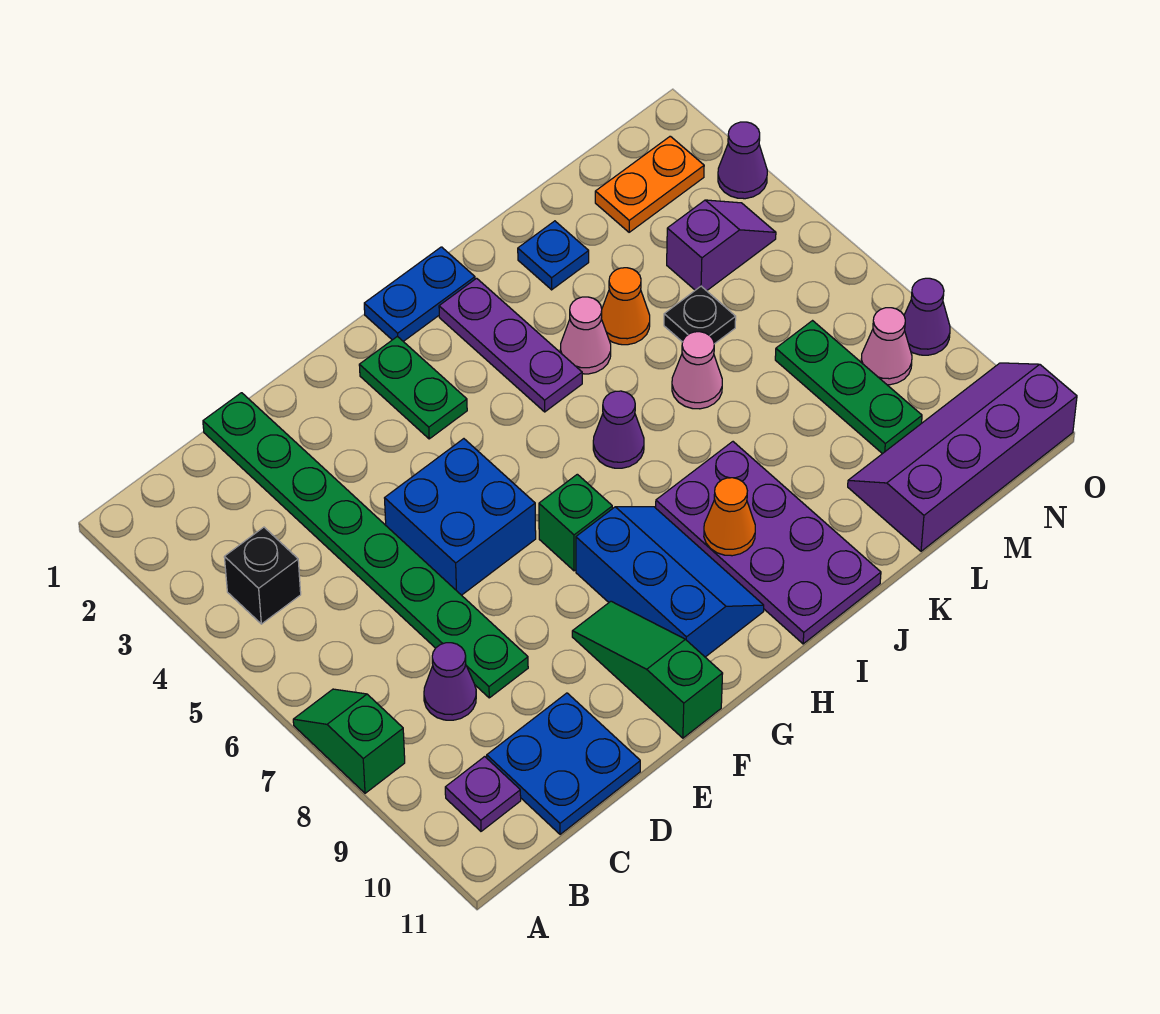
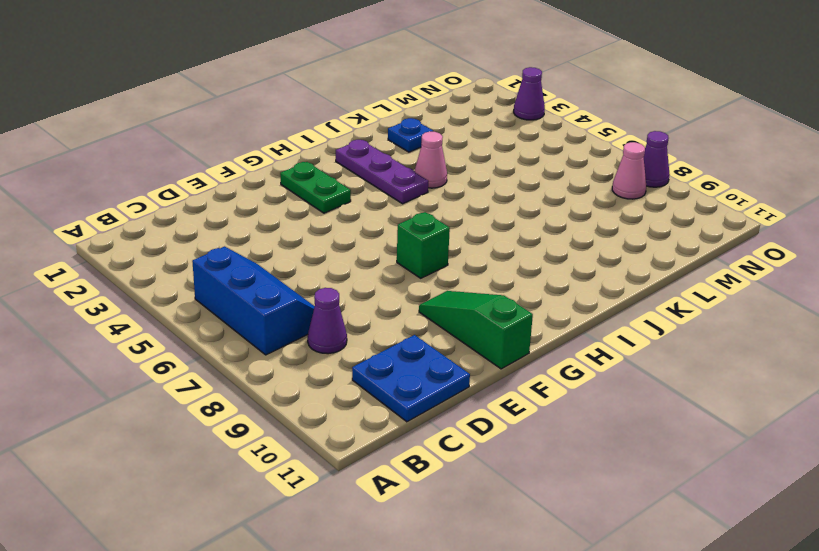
blue 2x3 slope [192,246,315,355] -> blue 2x3 slope moved to [576,507,764,657]
none -> green 1x2 slope [293,689,405,793]
none -> black 1x1 brick [224,527,301,624]
none -> purple 1x1 plate [445,757,521,831]

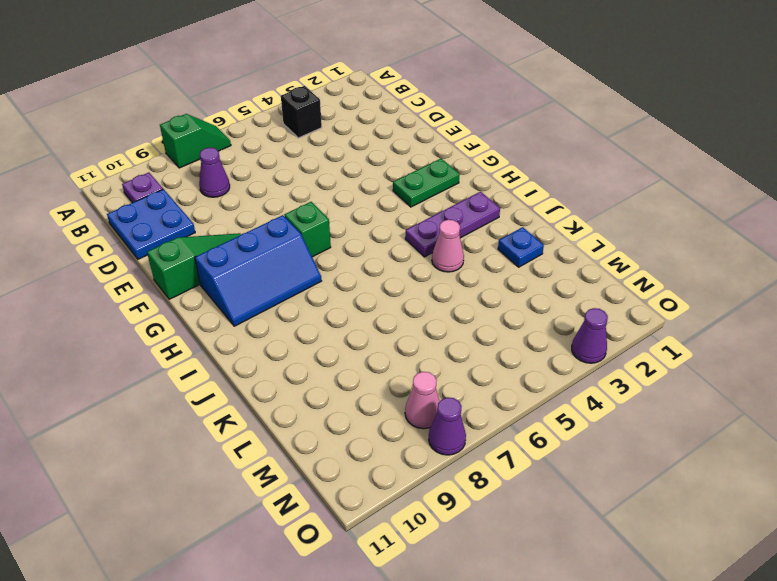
none -> green 1x8 plate [203,393,528,698]
none -> blue 2x2 brick [385,439,536,595]
none -> blue 1x2 plate [364,247,475,341]

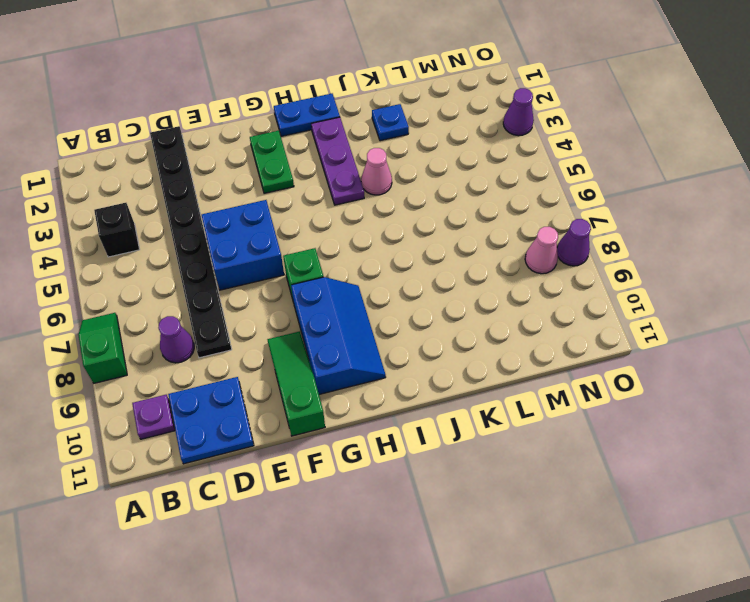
black 1x8 plate [150,126,232,358] -> green 1x8 plate [203,393,528,698]
none -> purple 1x1 cone [593,391,644,468]
none -> purple 2x4 plate [656,442,881,644]
none -> orange 1x1 cone [601,268,650,345]

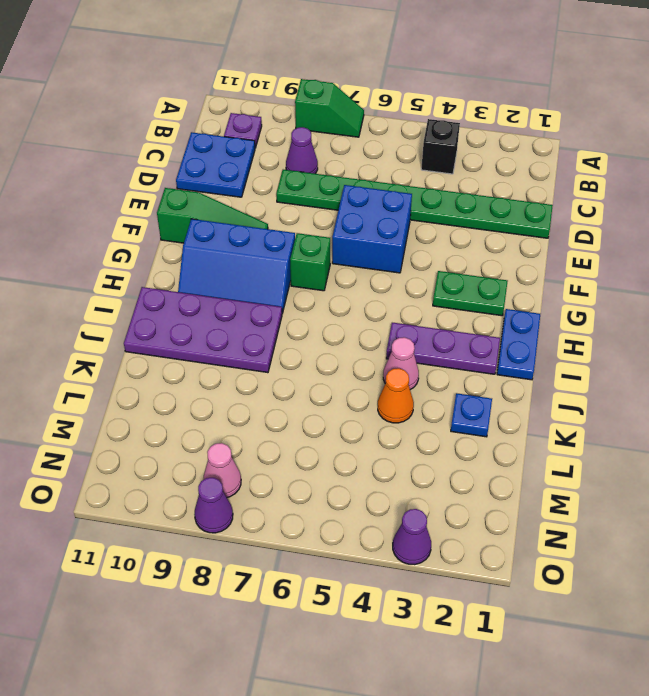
none -> purple 1x1 cone [593,391,644,468]
none -> pink 1x1 cone [672,332,722,409]
none -> black 1x1 plate [664,286,736,344]

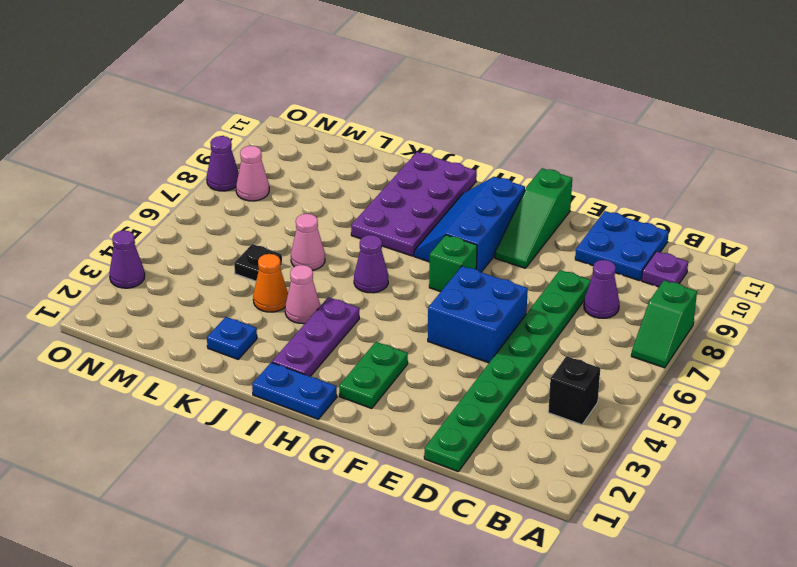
none -> purple 2x4 slope [848,363,1077,551]
none -> orange 1x2 plate [595,136,704,232]
none -> purple 1x2 slope [667,200,776,291]

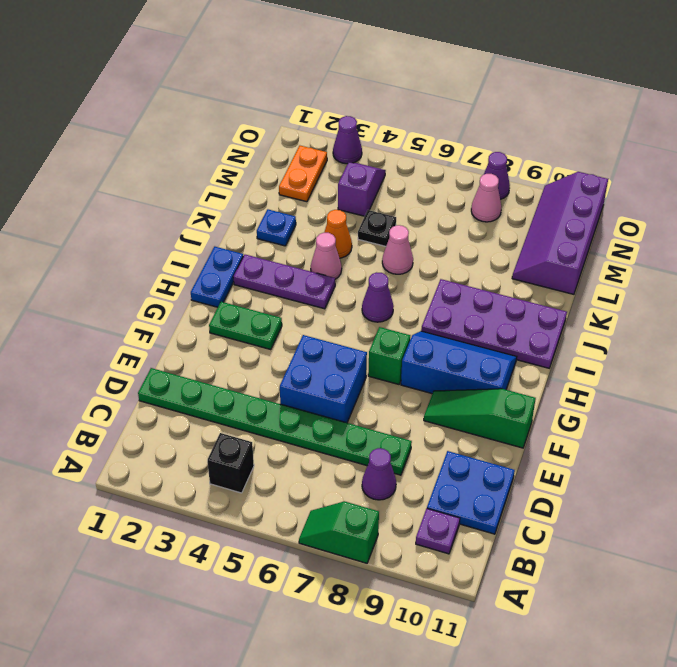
none -> green 1x3 plate [775,321,922,454]
none -> orange 1x1 cone [704,478,755,556]

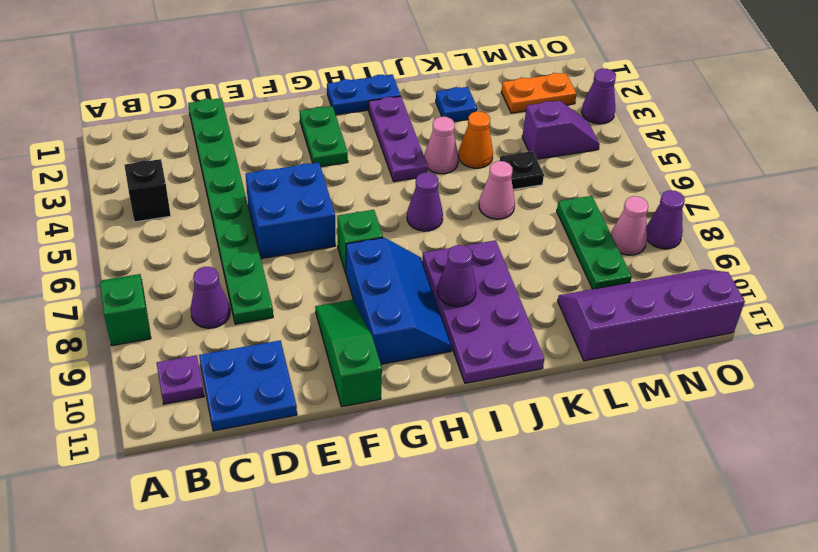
purple 1x1 cone [437,245,476,307] -> orange 1x1 cone [704,478,755,556]

